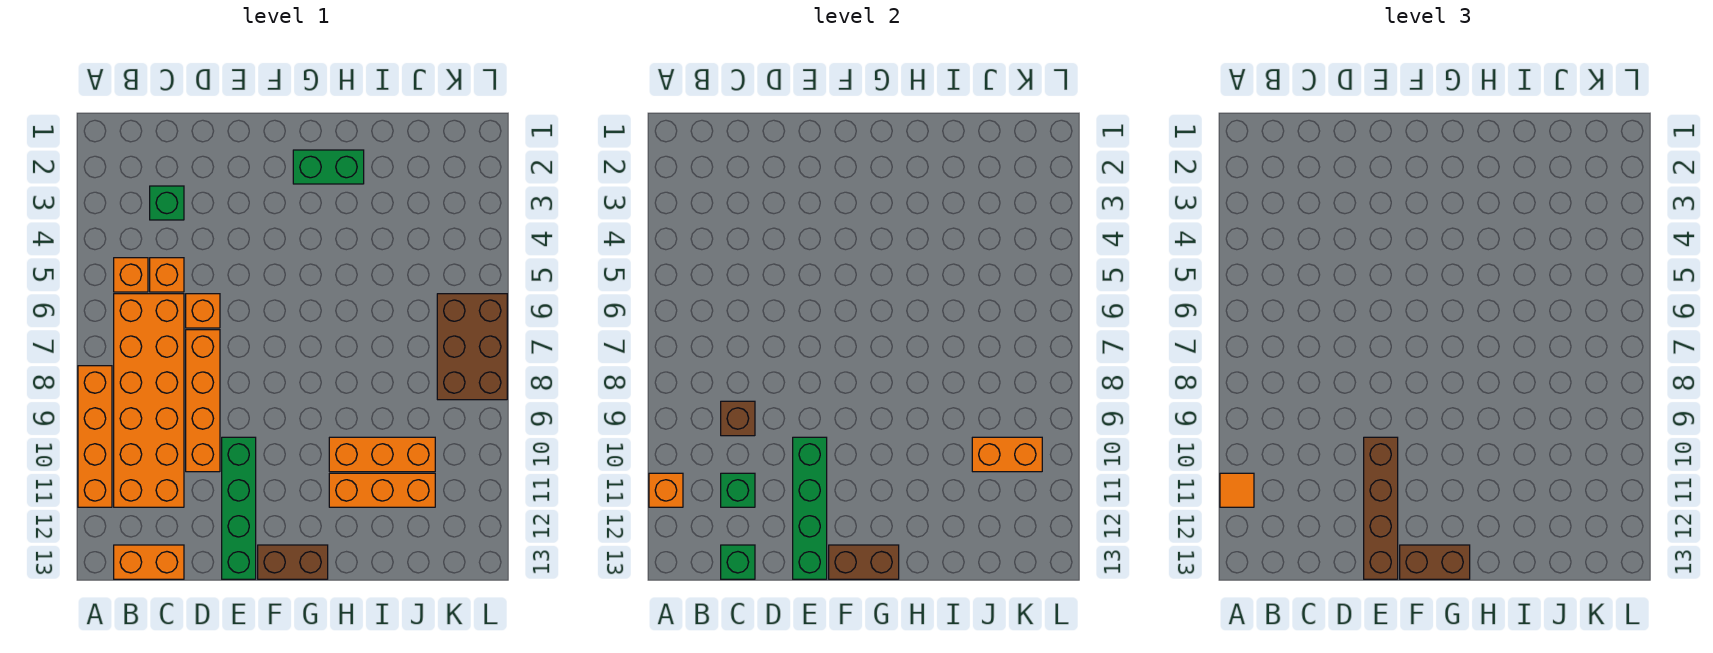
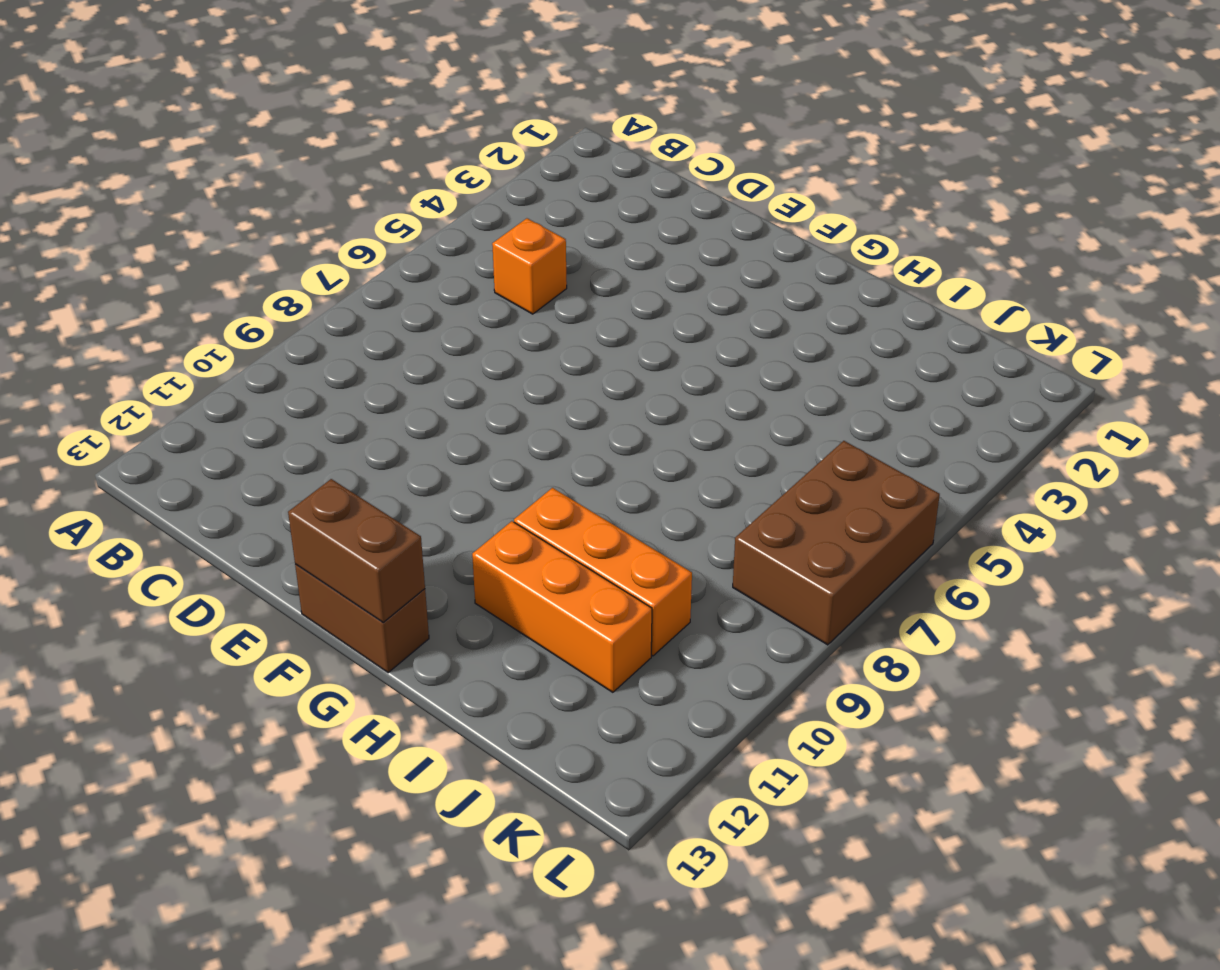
none -> orange 1x4 brick [78,366,112,507]
none -> orange 1x1 brick [114,258,148,292]
none -> orange 2x6 brick [114,294,184,507]

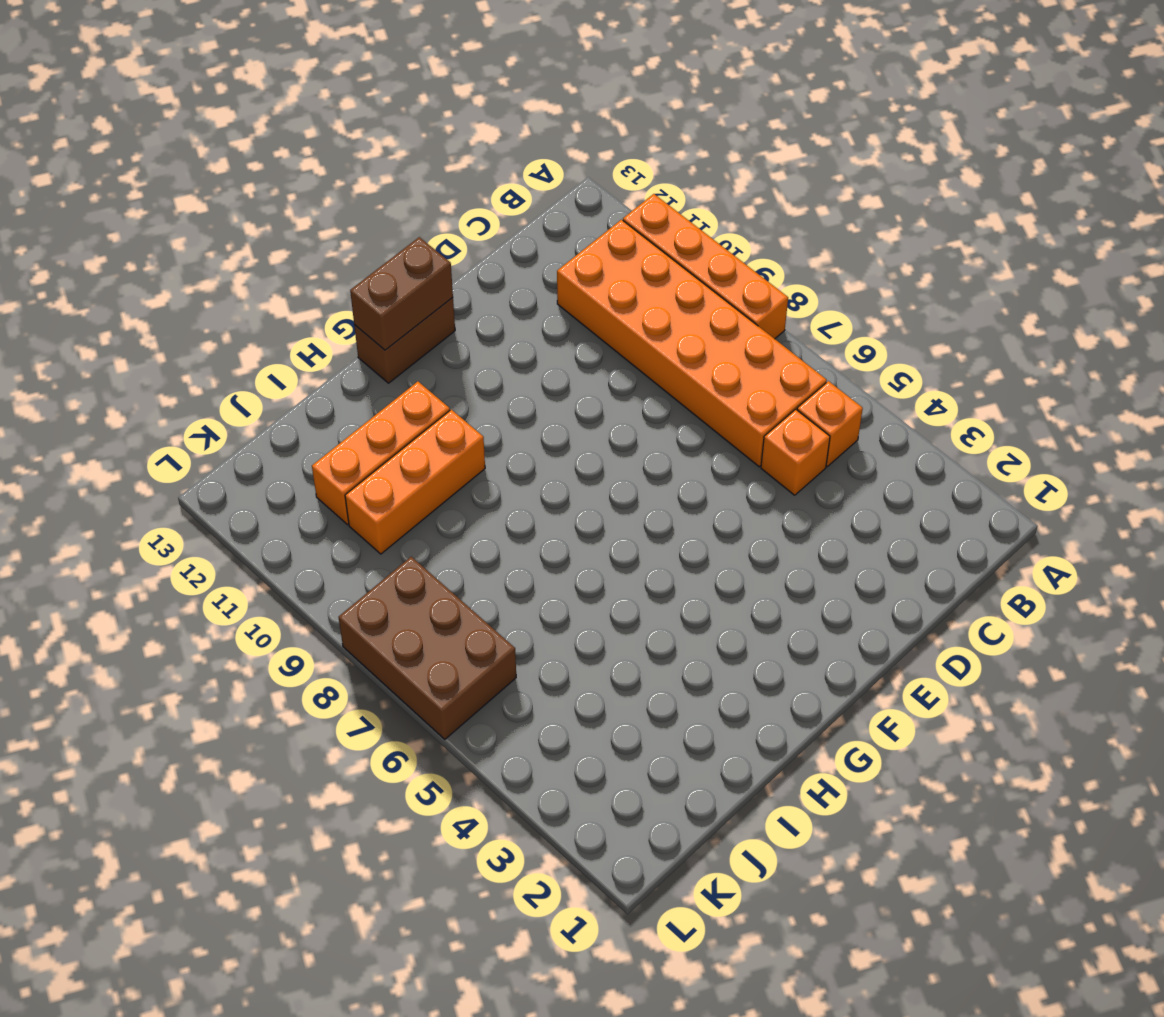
none -> orange 1x2 brick [114,545,184,579]
none -> green 1x1 brick [150,186,184,220]
none -> orange 1x1 brick [186,294,220,328]

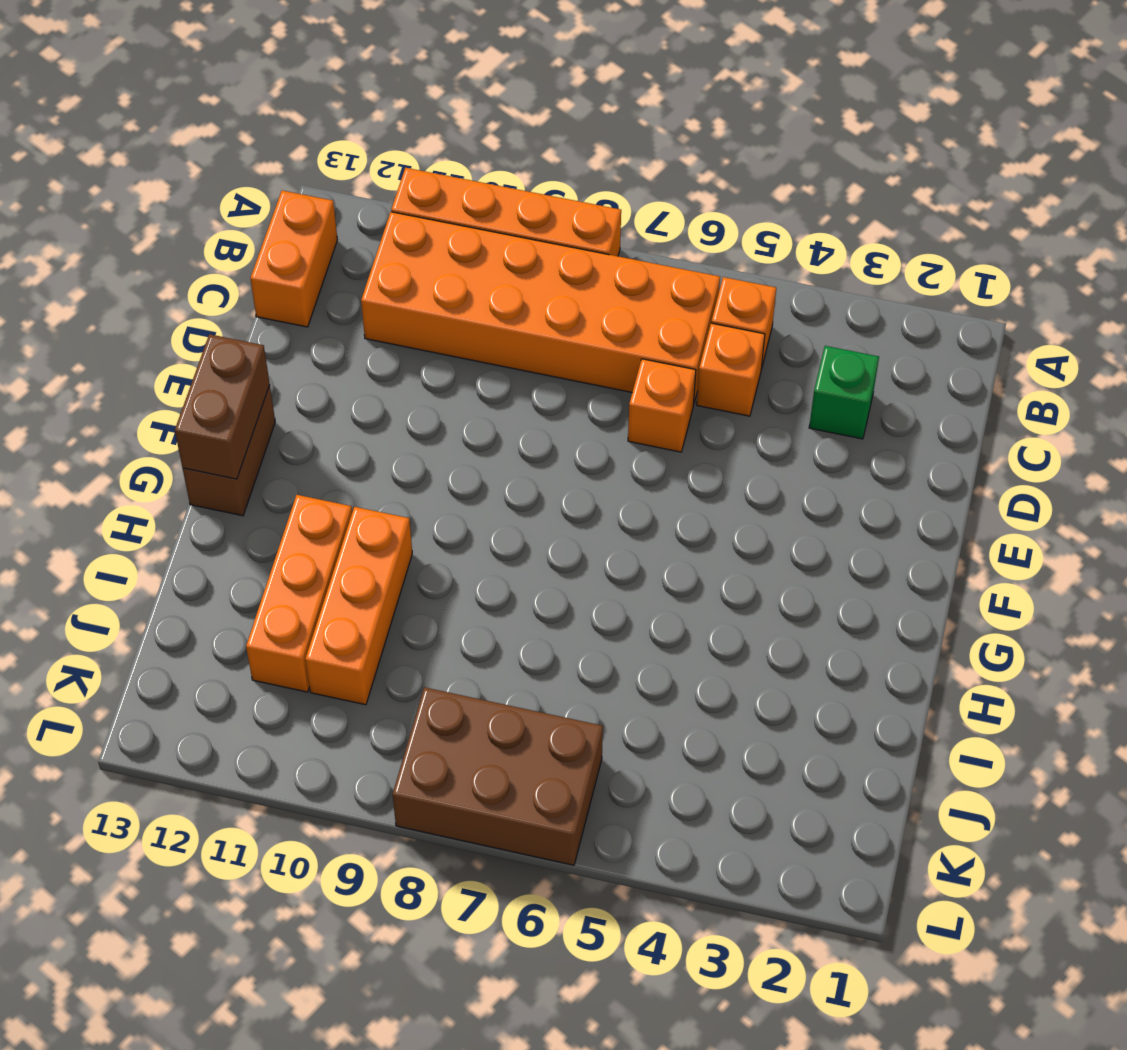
none -> orange 1x4 brick [186,330,220,472]
none -> green 1x4 brick [222,437,256,579]
none -> green 1x2 brick [293,150,364,184]

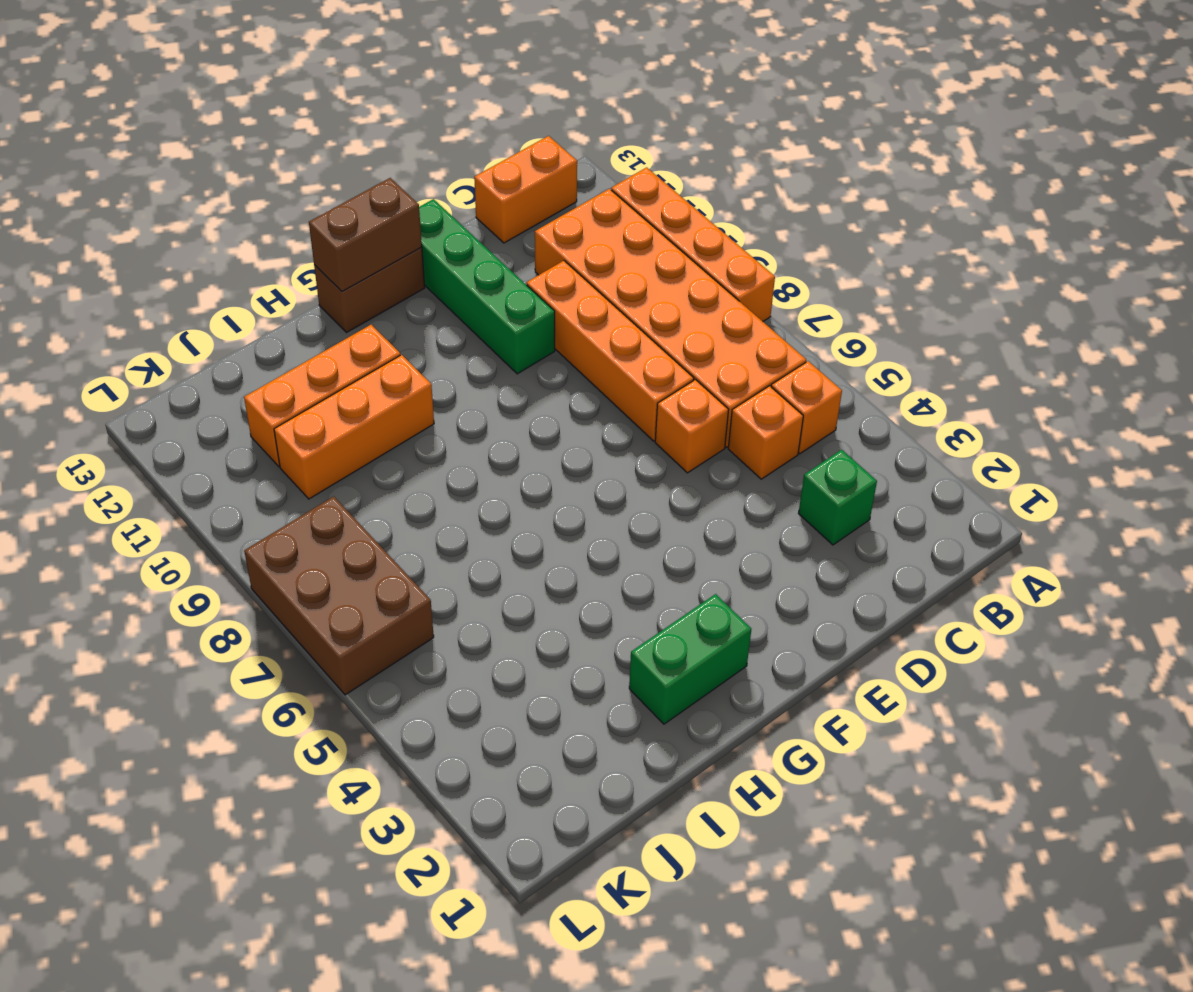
none -> orange 1x1 brick [649,473,683,507]
none -> brown 1x1 brick [721,401,755,436]
none -> green 1x1 brick [721,473,755,507]

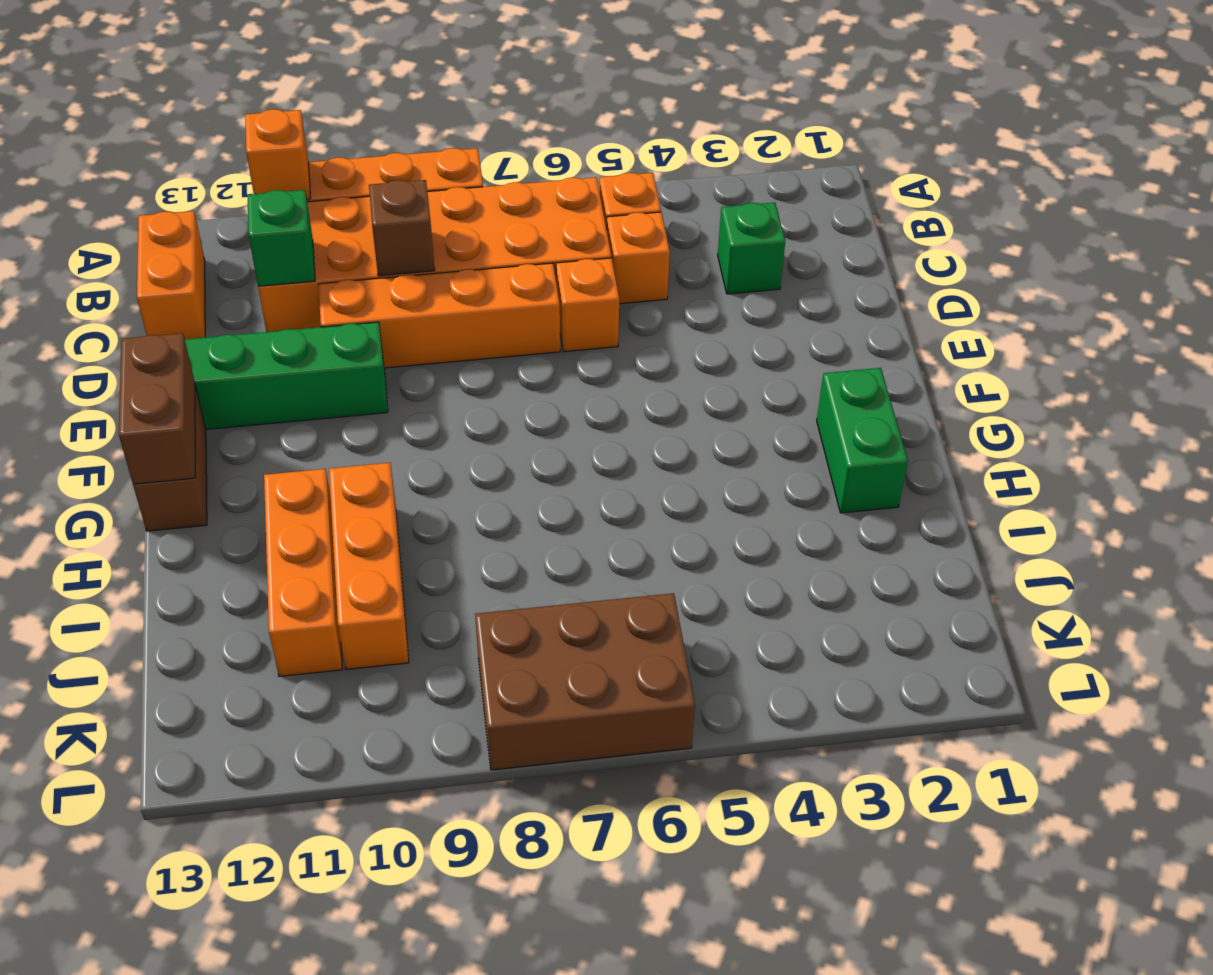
none -> green 1x1 brick [721,545,755,579]
none -> green 1x4 brick [793,437,827,579]
none -> orange 1x2 brick [972,437,1042,472]

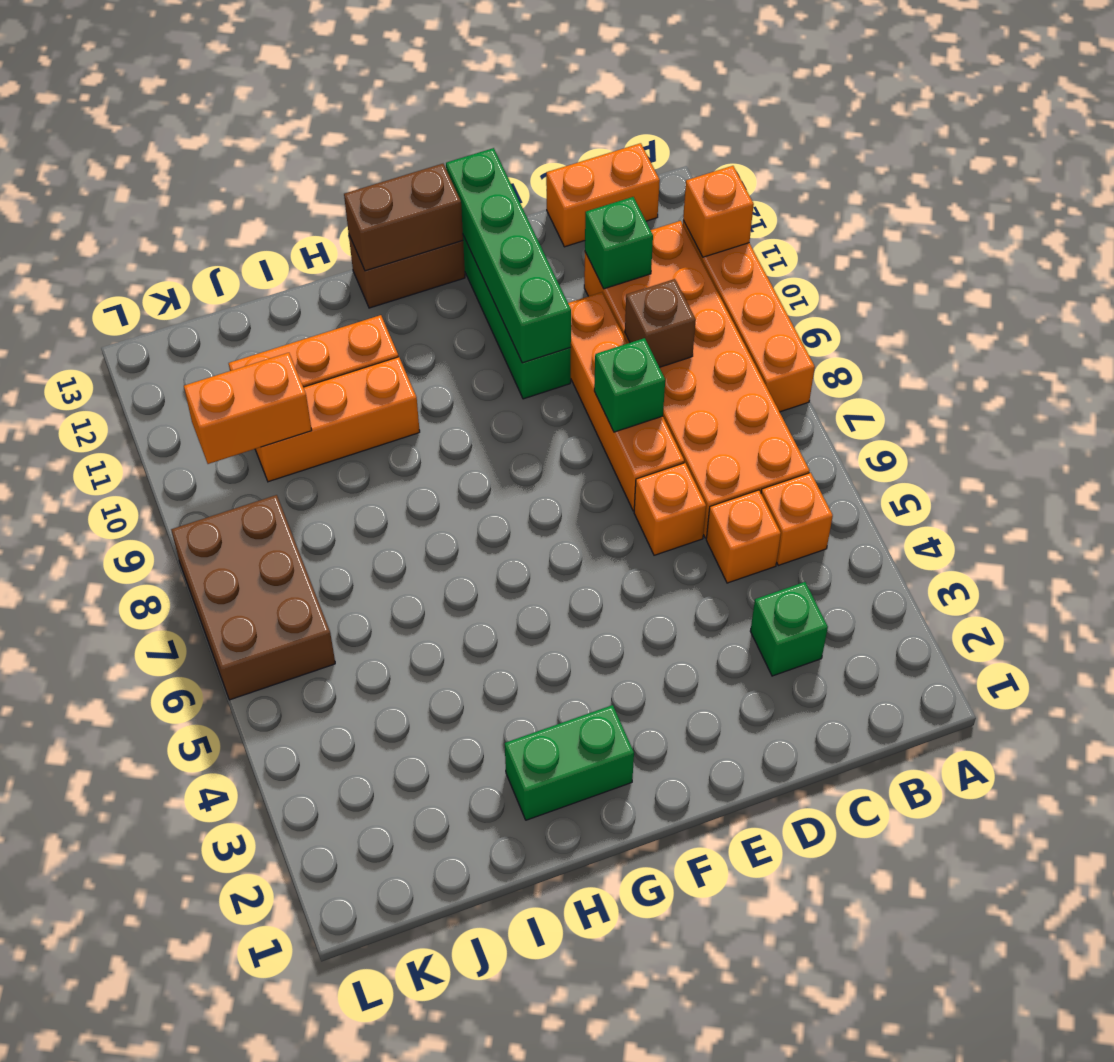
green 1x1 brick [594,338,665,432] -> green 1x1 brick moved to [721,545,755,579]
none -> orange 1x1 tile [1220,473,1254,507]
none -> brown 1x4 brick [1364,437,1398,579]
none -> brown 1x2 brick [1400,545,1470,579]

